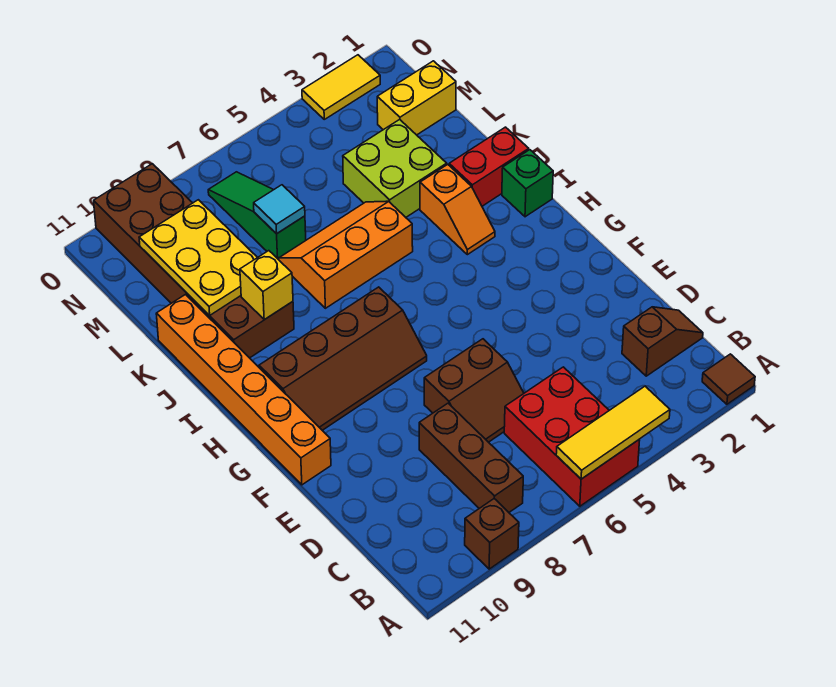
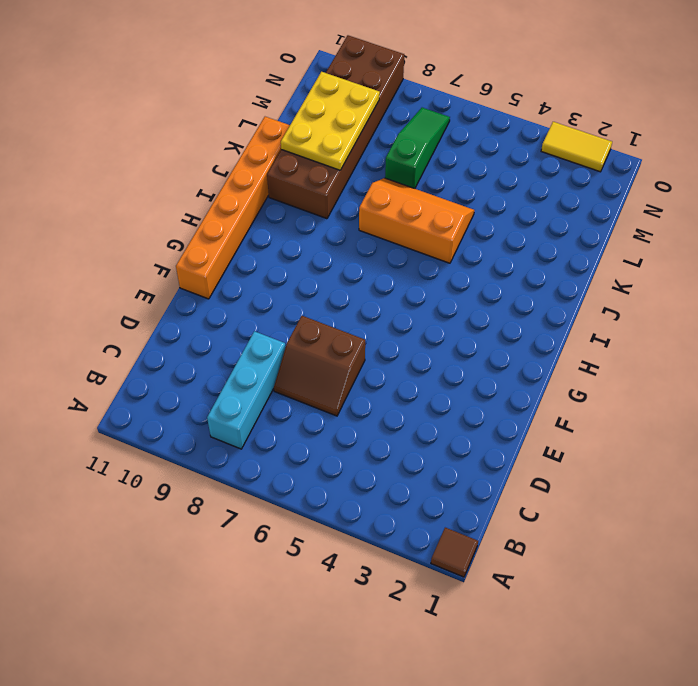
cyan 1x3 brick [207,331,285,449] -> brown 1x3 brick [419,403,523,512]
none -> red 2x3 brick [504,367,640,506]
none -> brown 1x1 brick [465,499,519,569]
none -> brown 1x2 slope [622,307,703,376]

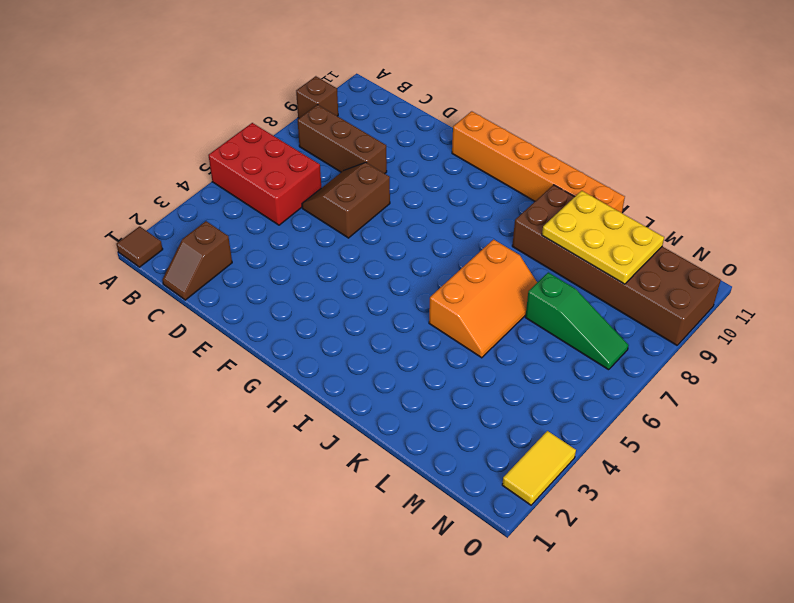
none -> brown 2x4 slope [259,287,427,430]
none -> green 1x1 brick [502,150,553,217]
none -> orange 1x2 slope [420,164,495,255]

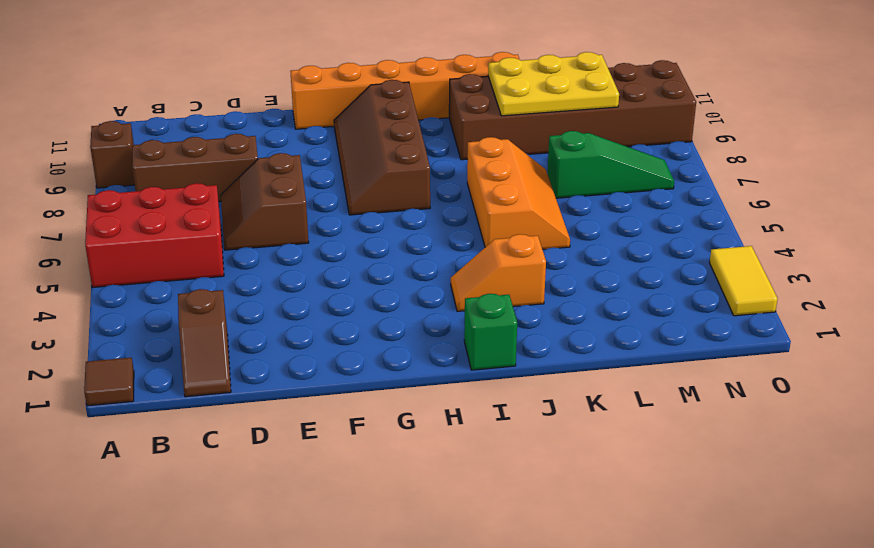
none -> red 1x2 brick [449,127,529,206]
none -> lime 2x2 brick [343,119,447,217]
none -> yellow 1x2 brick [377,61,456,135]

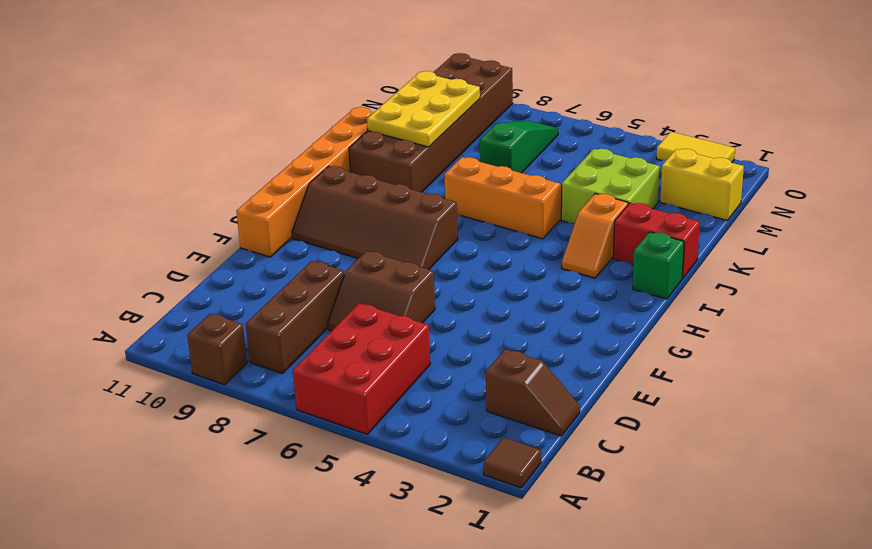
none -> yellow 1x3 tile [556,386,670,479]
none -> yellow 1x1 brick [240,251,293,320]
none -> cyan 1x1 tile [254,185,305,234]

